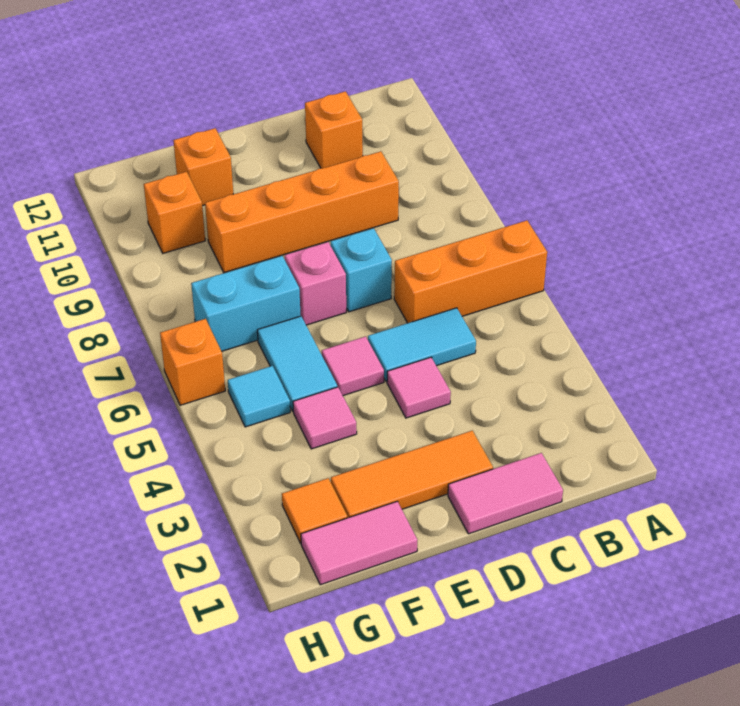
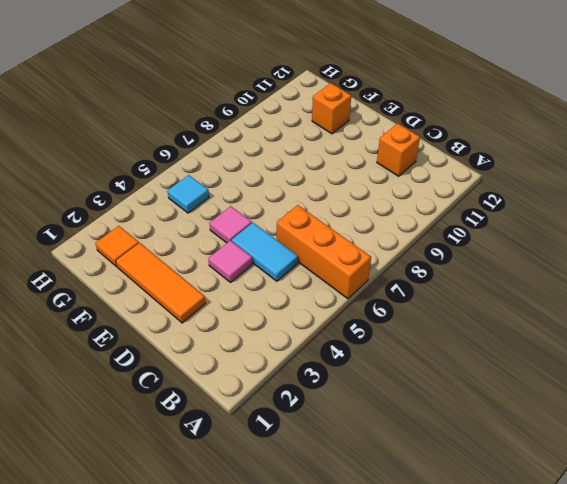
none -> pink 1x2 tile [448,453,563,534]
none -> orange 1x4 brick [205,151,399,273]
none -> cyan 1x1 brick [331,228,392,312]

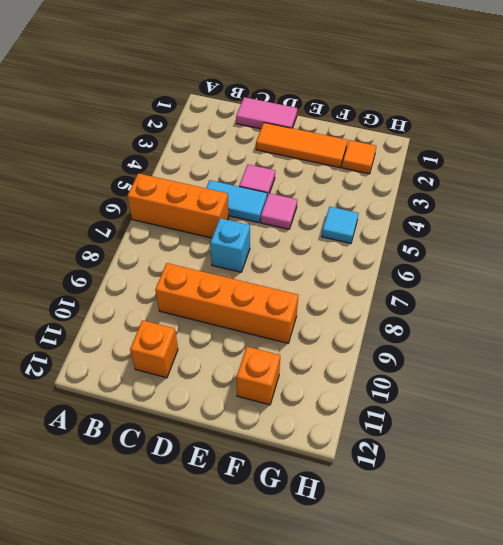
none -> pink 1x1 brick [285,242,346,325]
none -> pink 1x2 tile [301,501,417,585]
none -> pink 1x1 tile [293,387,357,449]

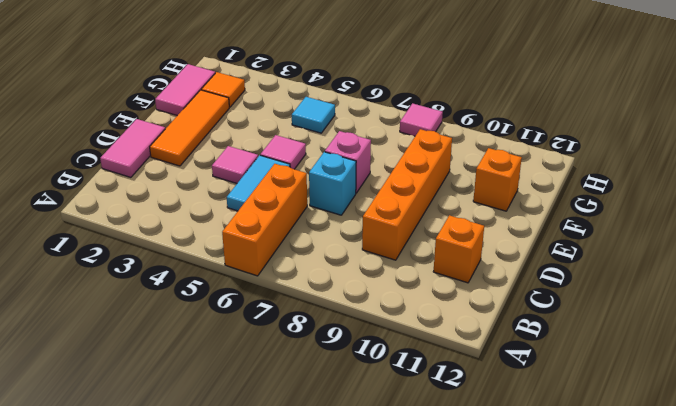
pink 1x1 tile [400,103,443,136] -> pink 1x1 tile moved to [293,387,357,449]
none -> cyan 1x2 tile [257,316,337,411]
none -> cyan 1x2 brick [191,256,301,351]
none -> orange 1x1 brick [144,172,205,253]

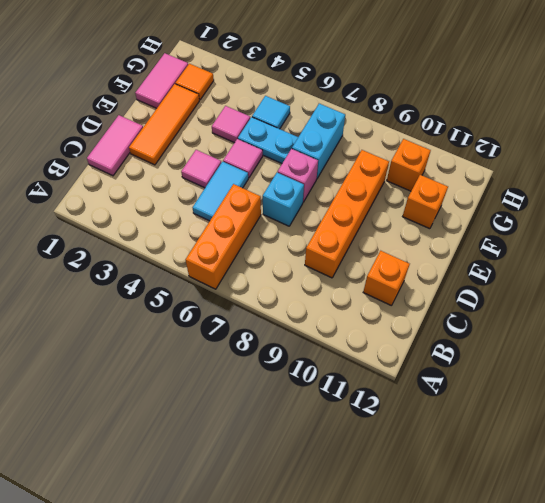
cyan 1x2 plate [238,117,298,163] -> cyan 1x2 tile [257,316,337,411]
none -> orange 1x1 brick [160,319,225,405]

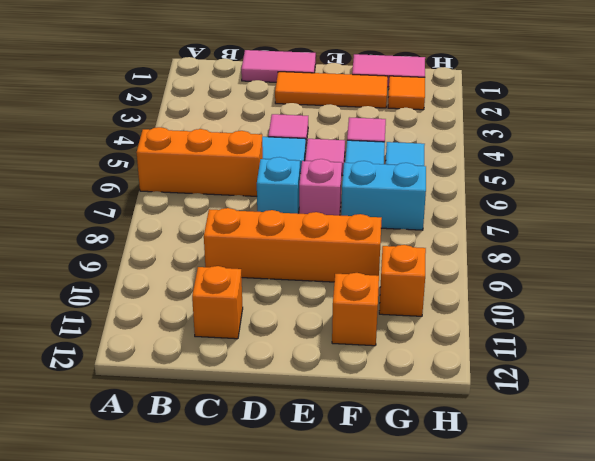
none -> orange 1x1 brick [160,319,225,405]

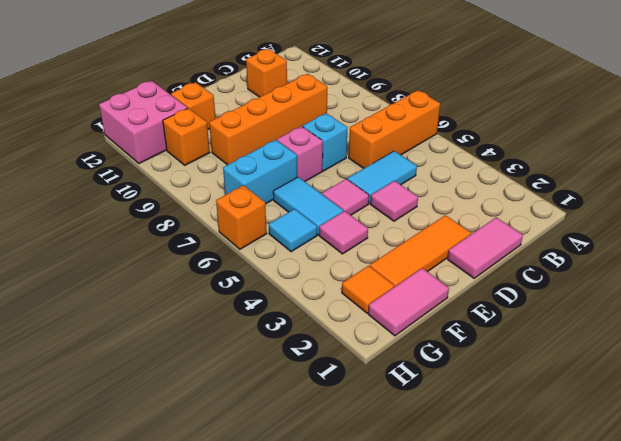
pink 2x2 brick [99,81,187,164] -> none

